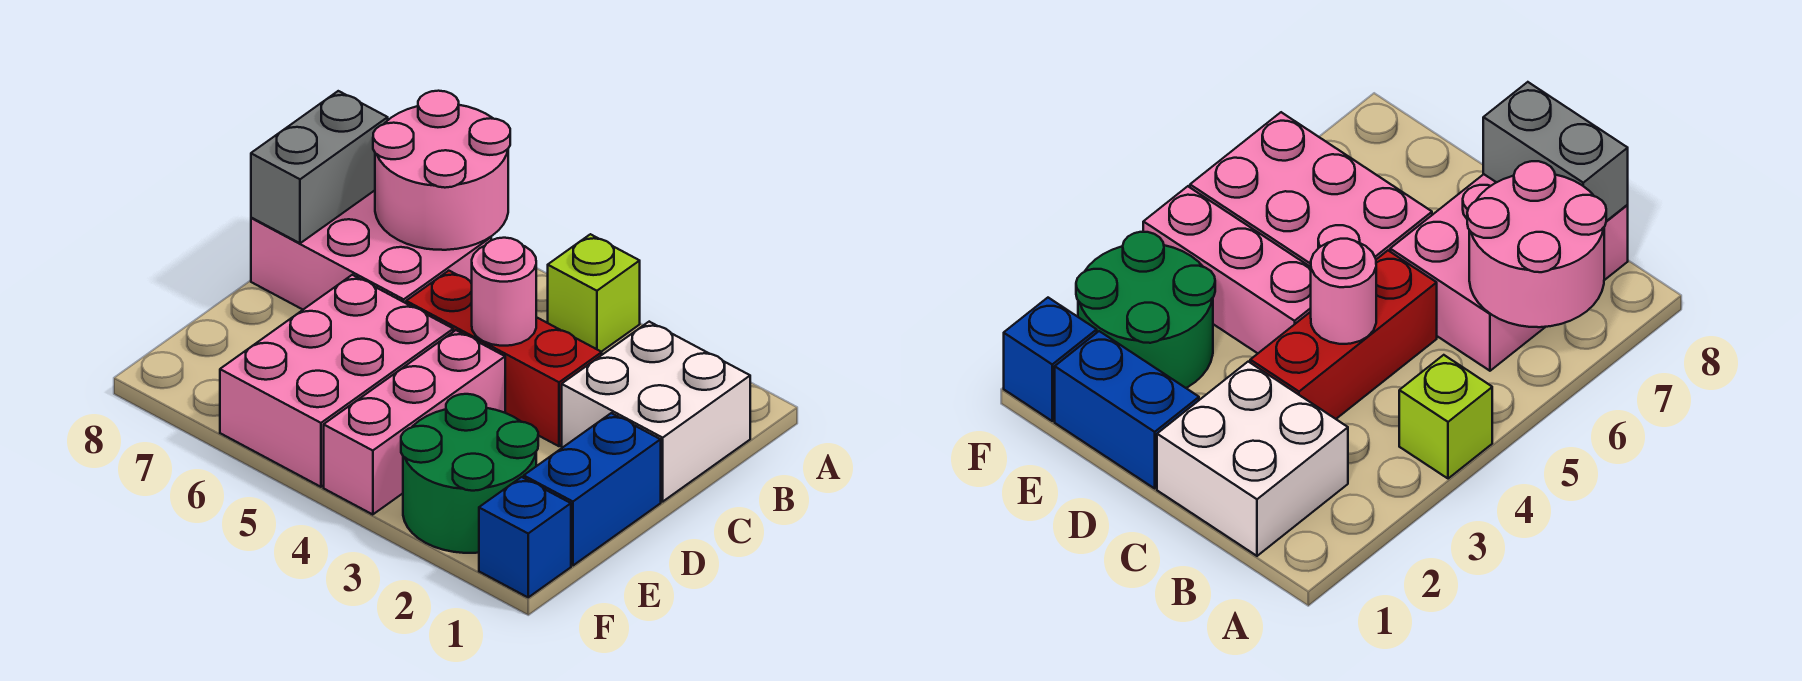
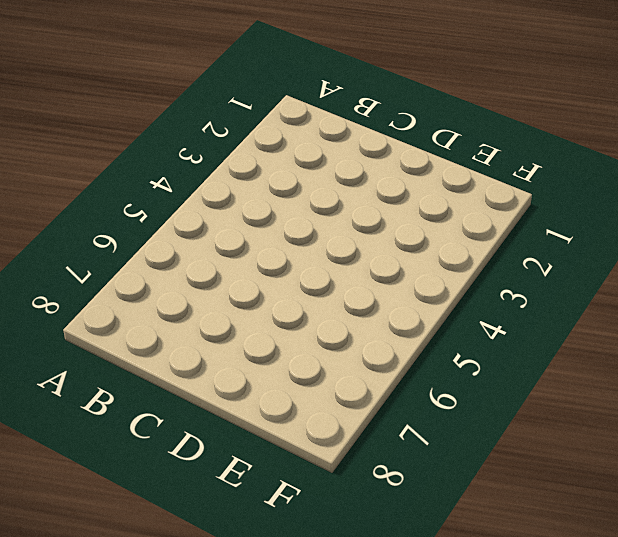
none -> lime 1x1 brick [548,234,640,352]
none -> white 2x2 brick [562,322,750,502]
none -> pink 2x3 brick [251,191,491,309]

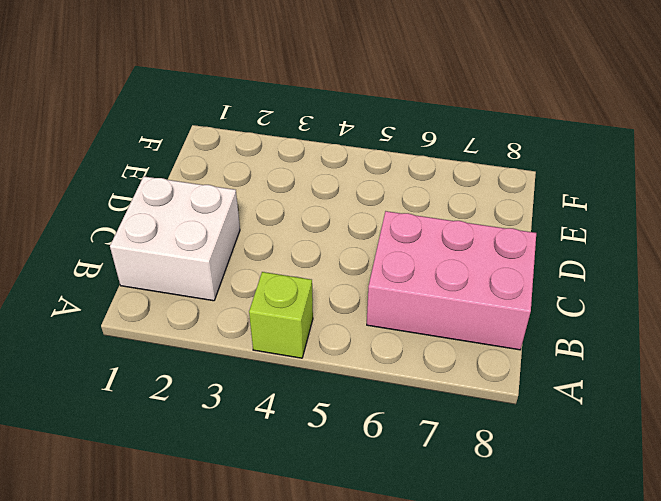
none -> red 1x3 brick [406,271,602,446]
none -> blue 1x2 brick [524,413,661,565]
none -> pink 1x3 brick [324,330,505,515]

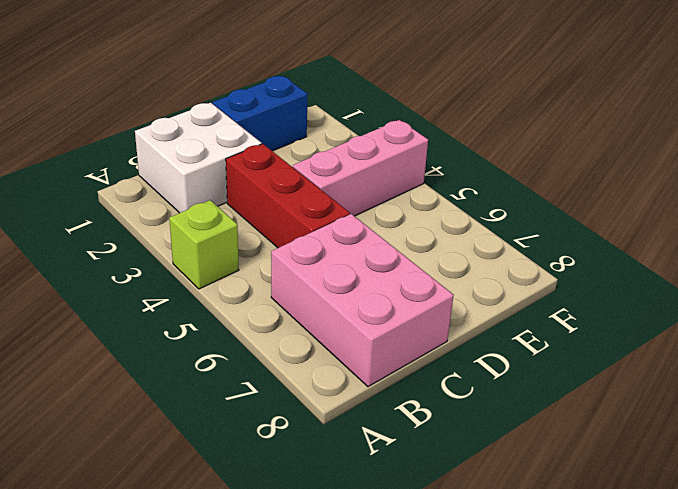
none -> pink 2x3 brick [220,275,453,487]
none -> green 2x2 round brick [401,394,538,553]
none -> blue 1x1 brick [479,477,571,597]

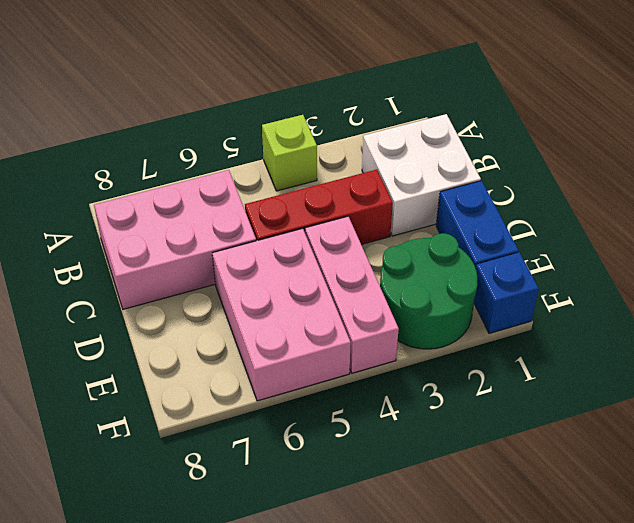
none -> pink 2x2 round brick [373,91,510,250]
none -> grey 1x2 brick [251,91,388,243]
none -> pink 1x1 round brick [472,238,536,346]

